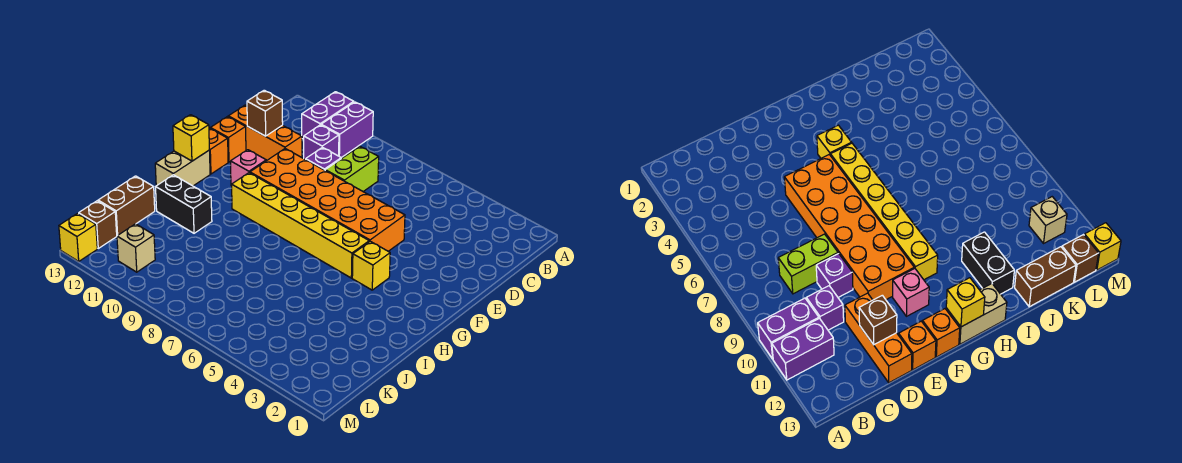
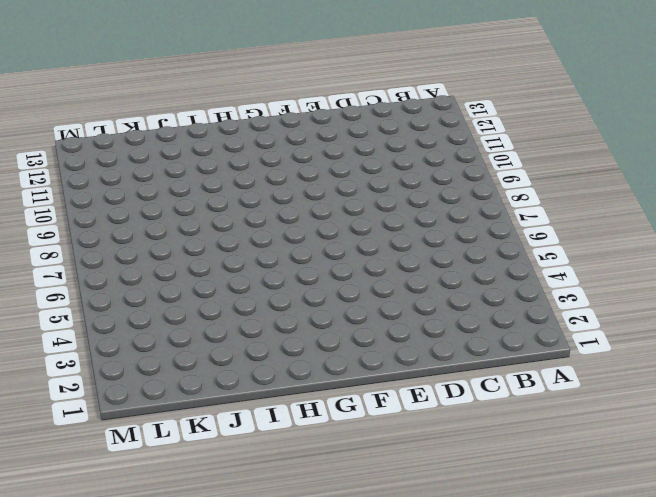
none -> purple 1x2 brick [321,102,373,158]
none -> purple 1x2 brick [302,92,354,139]
none -> lime 1x2 brick [325,146,379,191]

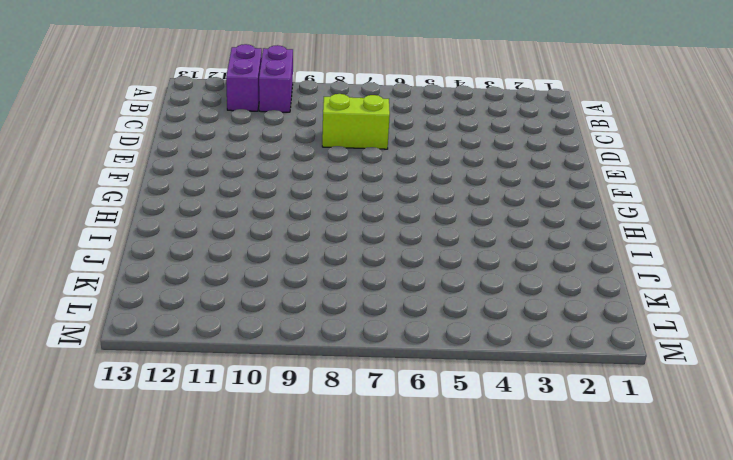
lime 1x2 brick [322,94,390,149] -> lime 1x2 brick turned to [325,146,379,191]
none -> purple 1x1 brick [304,125,339,160]
none -> purple 1x1 brick [306,147,341,170]
none -> orange 1x3 brick [228,105,302,161]

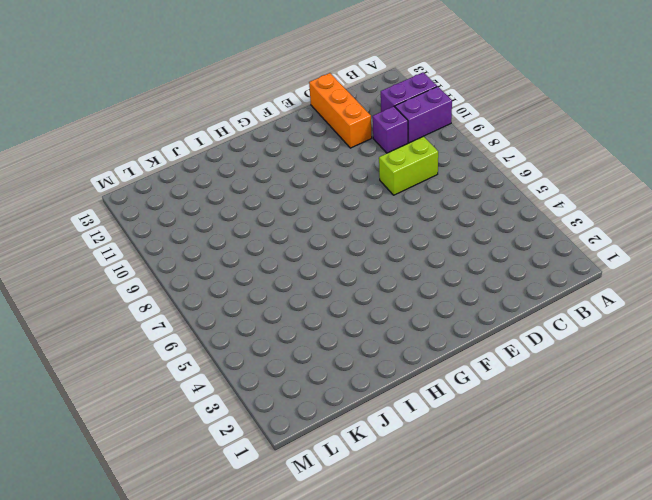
none -> purple 1x1 brick [306,147,341,170]
none -> orange 2x6 brick [250,149,405,251]
none -> orange 1x1 brick [210,117,246,162]

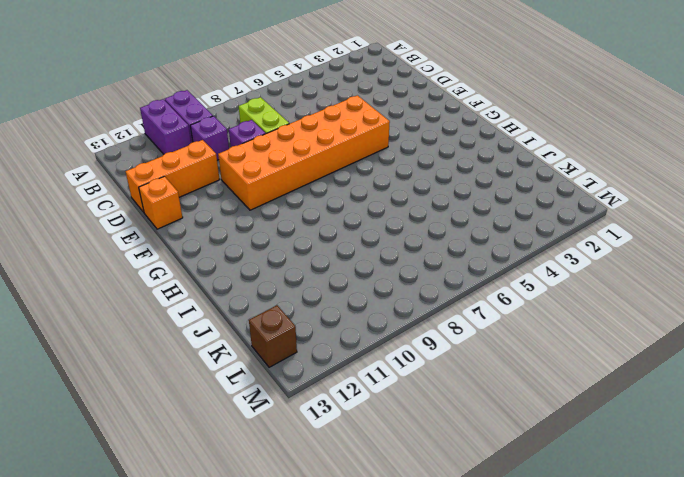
none -> pink 1x1 brick [231,150,266,186]
none -> orange 1x1 brick [209,128,228,174]
none -> yellow 1x1 brick [352,241,390,290]

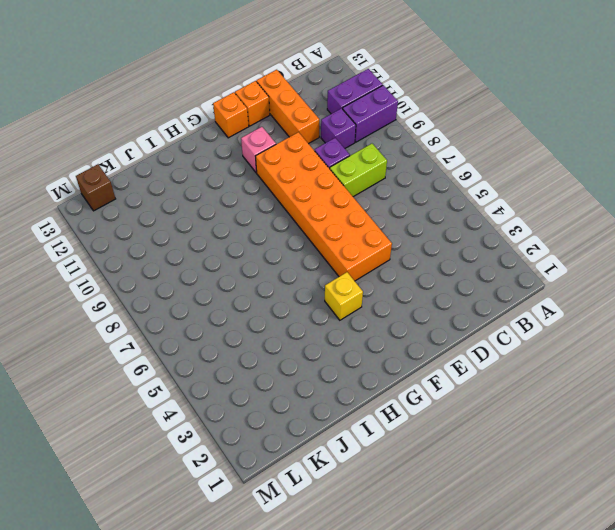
none -> yellow 1x6 brick [232,173,369,278]
none -> tan 1x2 brick [155,151,210,186]
none -> black 1x2 brick [156,175,212,233]

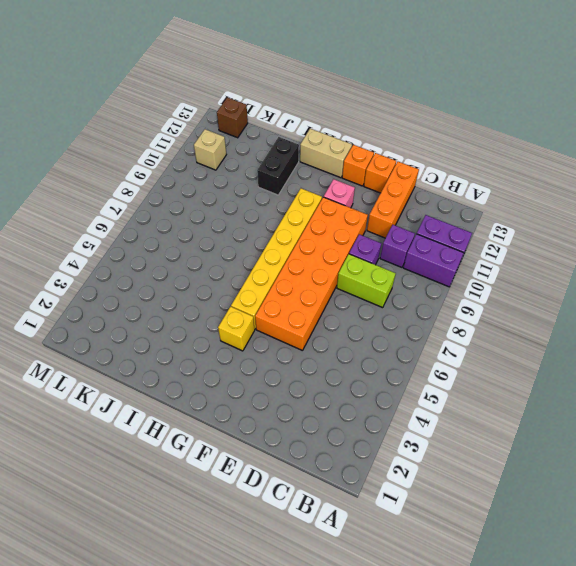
none -> brown 1x2 brick [98,176,155,236]
none -> yellow 1x1 brick [59,213,97,261]
none -> brown 1x1 brick [247,90,283,136]

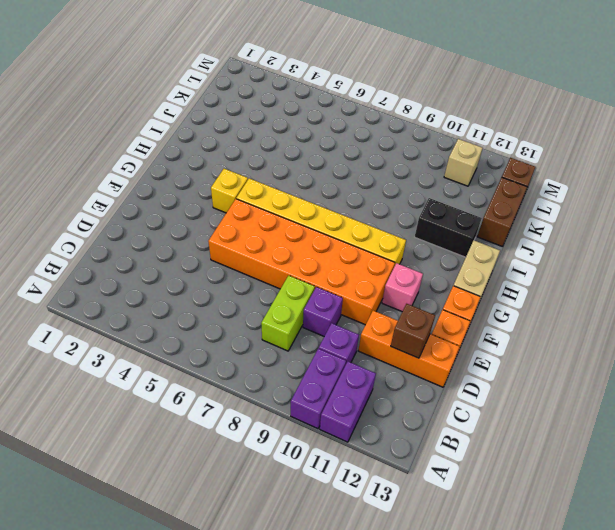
none -> yellow 1x1 brick [59,213,97,261]
none -> yellow 1x1 brick [173,115,209,161]

